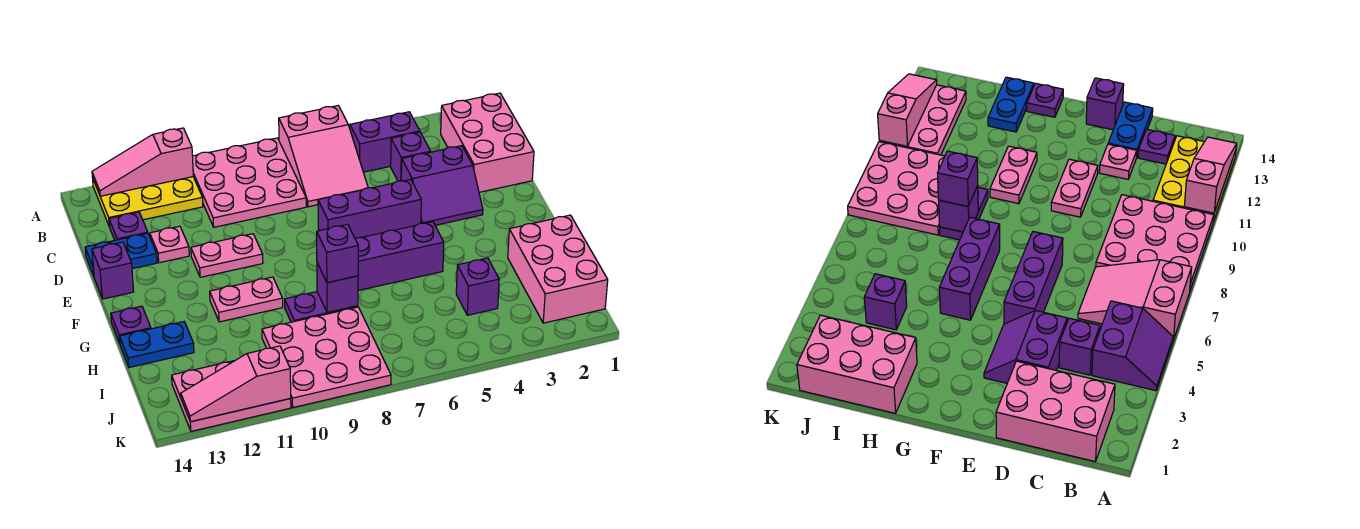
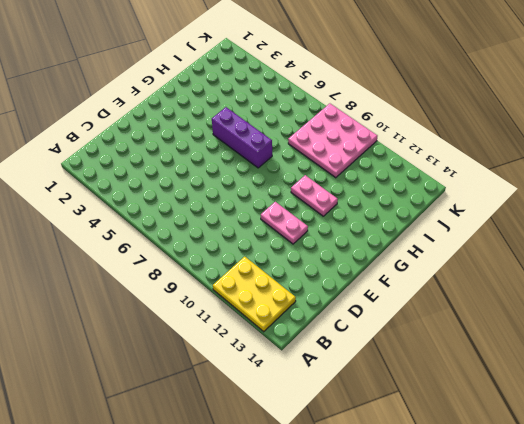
none -> purple 2x2 slope [349,112,420,172]
none -> pink 2x3 slope [279,106,368,207]
none -> pink 3x3 plate [193,138,306,227]

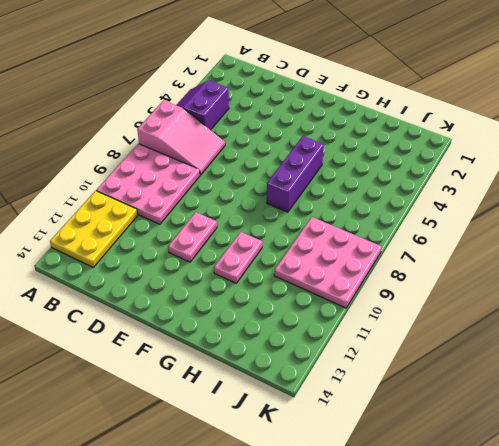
none -> pink 2x3 brick [441,93,534,192]
none -> purple 1x1 brick [391,132,431,181]
none -> purple 1x1 plate [109,212,148,240]

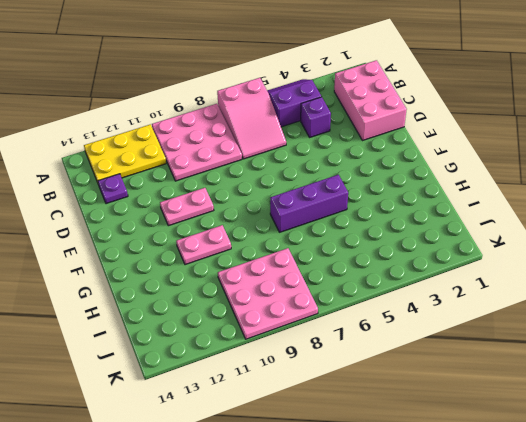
none -> purple 2x2 slope [401,146,483,225]
none -> pink 1x1 plate [150,226,189,263]
none -> blue 1x2 plate [85,233,157,276]

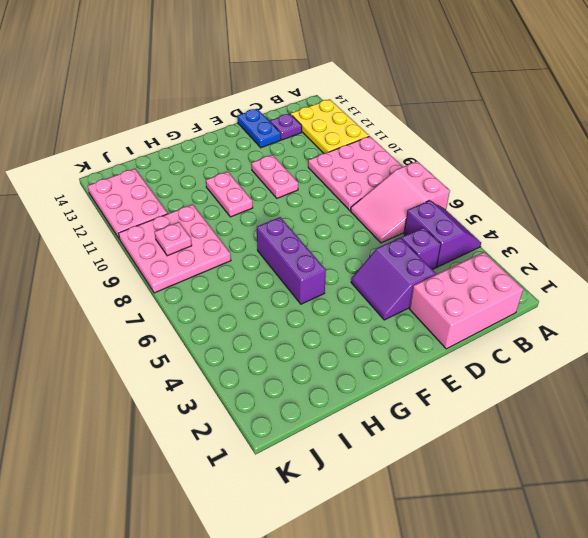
pink 1x1 plate [155,222,192,256] -> pink 1x1 plate moved to [150,226,189,263]
none -> purple 1x3 brick [318,180,421,238]
none -> purple 1x1 brick [92,242,134,299]
none -> purple 1x1 plate [111,306,151,343]

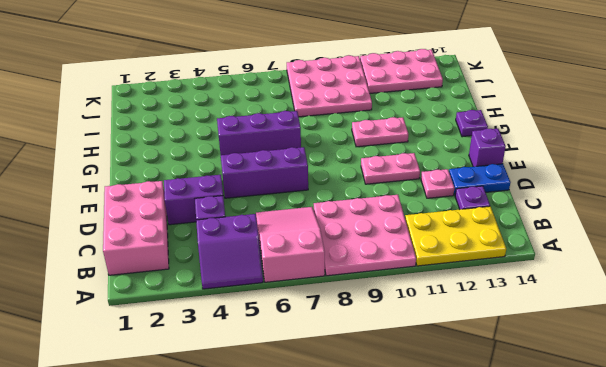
none -> pink 2x3 brick [508,215,608,323]
none -> purple 1x2 plate [285,292,358,322]
none -> blue 1x2 plate [120,322,194,367]

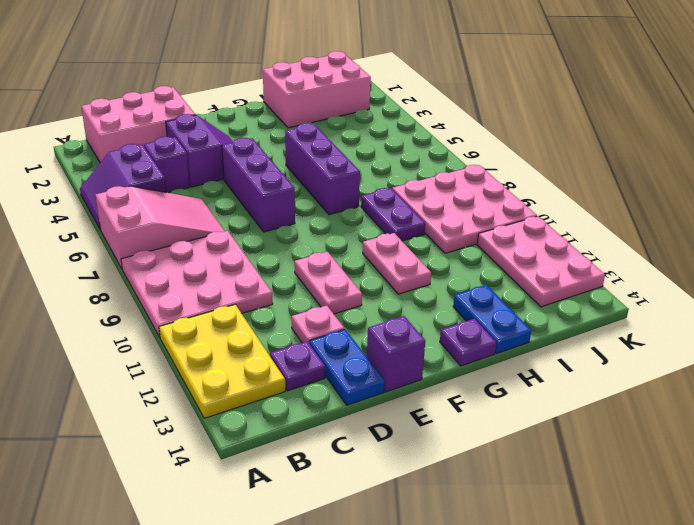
none -> purple 1x1 brick [456,258,499,315]
none -> pink 1x3 slope [92,128,193,196]
none -> purple 1x1 brick [317,263,358,313]

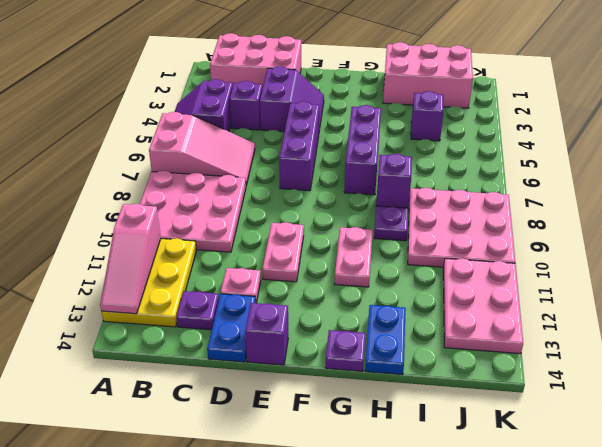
none -> pink 1x3 slope [181,346,291,422]
none -> purple 1x1 brick [317,224,358,283]

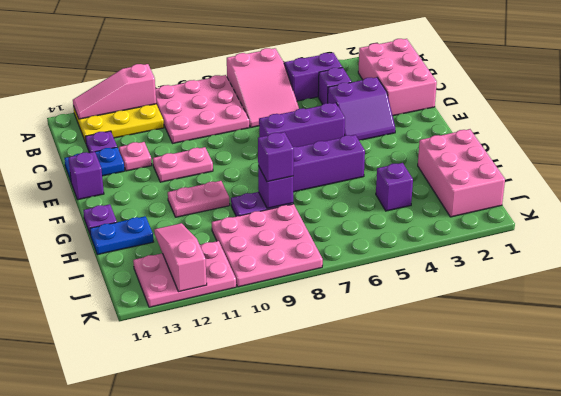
pink 1x3 slope [154,223,207,292] -> pink 1x3 slope turned to [181,346,291,422]

